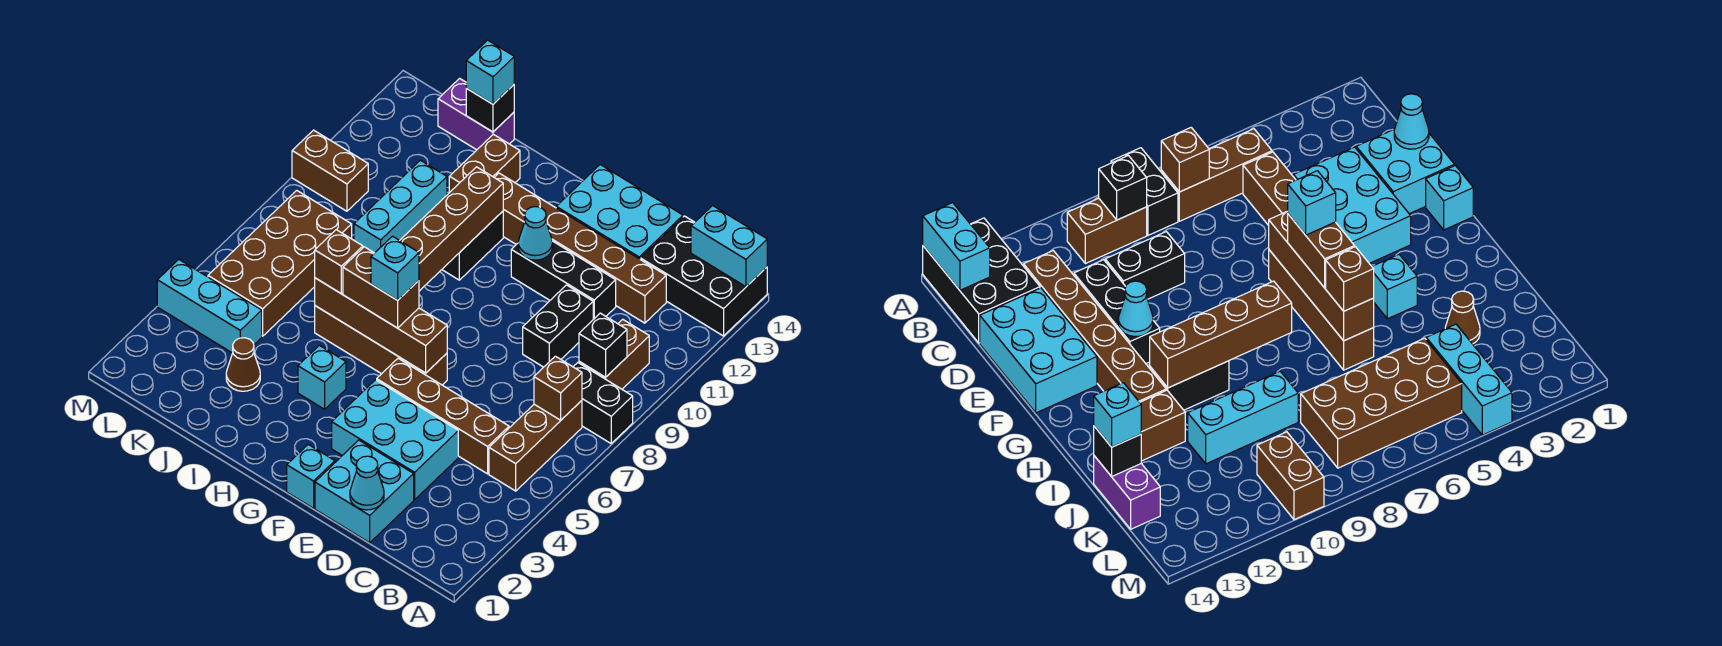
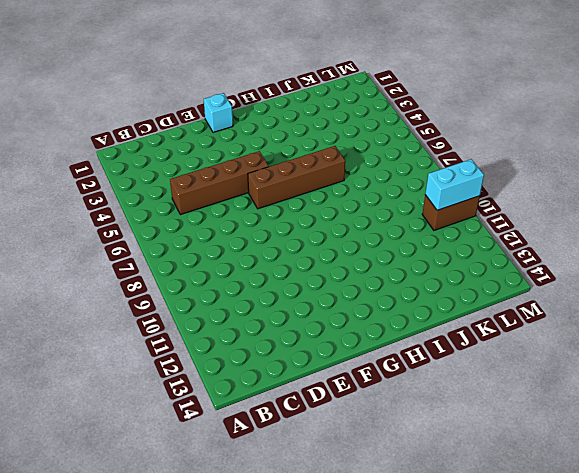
cyan 1x2 brick [425,159,484,210] -> cyan 1x2 brick moved to [691,206,767,287]
none -> black 1x2 brick [573,363,633,443]
none -> black 2x3 brick [641,216,767,336]
none -> brown 1x3 brick [489,401,582,491]
none -> brown 1x2 brick [579,319,649,389]

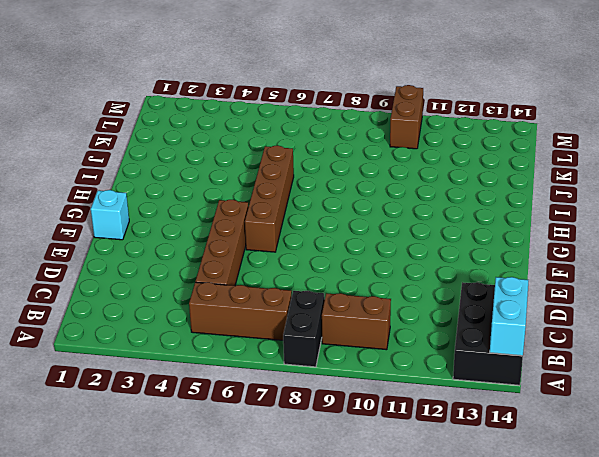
none -> brown 1x6 brick [494,173,666,323]
none -> cyan 2x2 brick [315,440,414,543]
none -> cyan 2x3 brick [332,380,458,500]
none -> black 1x2 brick [523,285,593,367]

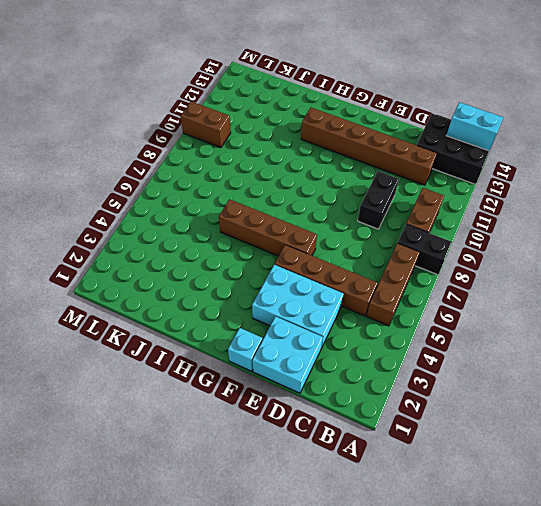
none -> black 1x3 brick [511,241,616,319]
none -> cyan 2x3 brick [556,165,683,259]
none -> cyan 1x1 brick [298,345,346,409]
none -> black 1x2 brick [442,211,503,280]

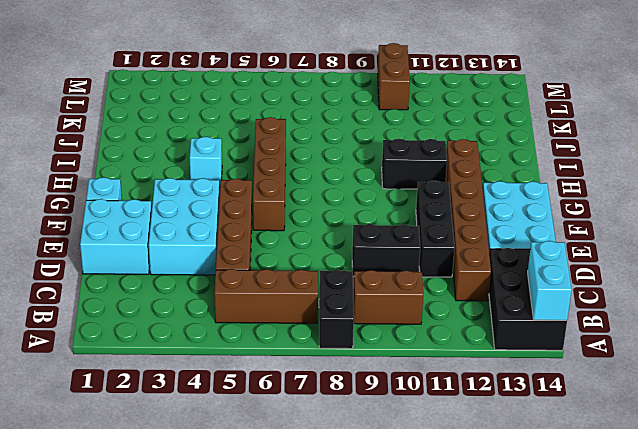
none -> brown 1x2 brick [449,134,520,193]
none -> brown 1x1 cone [226,338,260,391]
none -> cyan 1x3 brick [354,160,447,253]
none -> purple 1x2 brick [438,78,514,150]

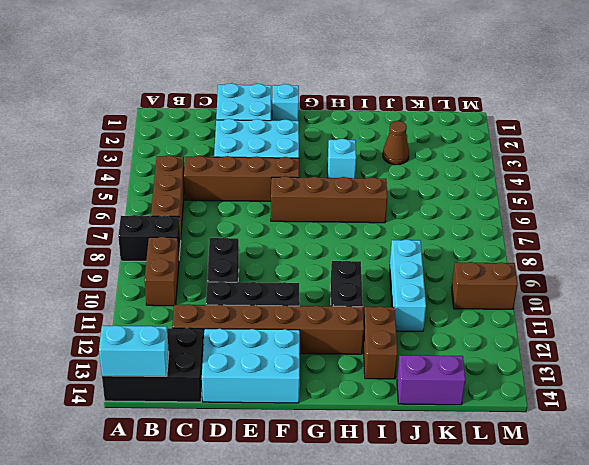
none -> cyan 1x3 brick [157,259,262,353]
none -> brown 2x4 brick [208,191,352,336]
none -> brown 1x1 brick [534,356,582,420]
none -> black 1x1 brick [579,313,627,377]

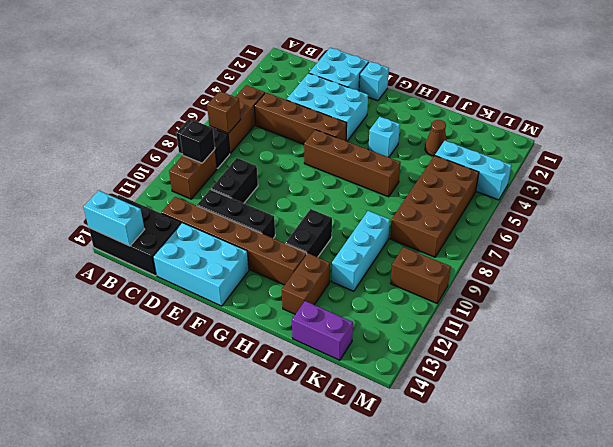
none -> cyan 1x1 cone [350,456,384,510]
none -> brown 1x4 brick [315,278,447,373]
none -> cyan 1x1 cone [518,207,553,260]
none -> brown 1x4 brick [400,167,503,291]

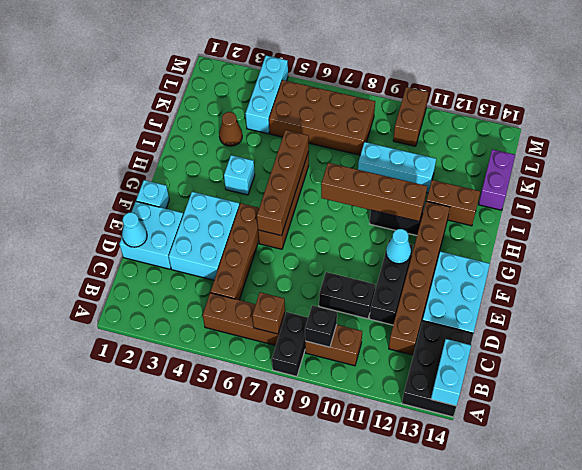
none -> black 1x1 brick [466,85,514,132]
none -> brown 1x2 brick [343,247,419,328]
none -> brown 1x1 brick [315,230,363,294]
none -> cyan 1x1 brick [466,40,514,104]

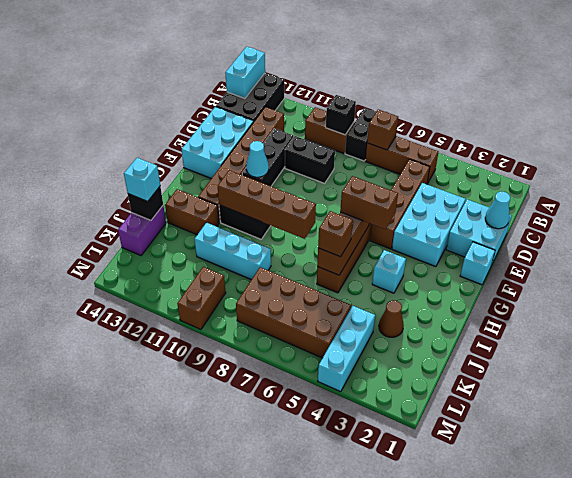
brown 1x2 brick [340,176,398,230] -> brown 1x2 brick turned to [343,247,419,328]
none -> cyan 1x1 brick [371,236,419,300]

